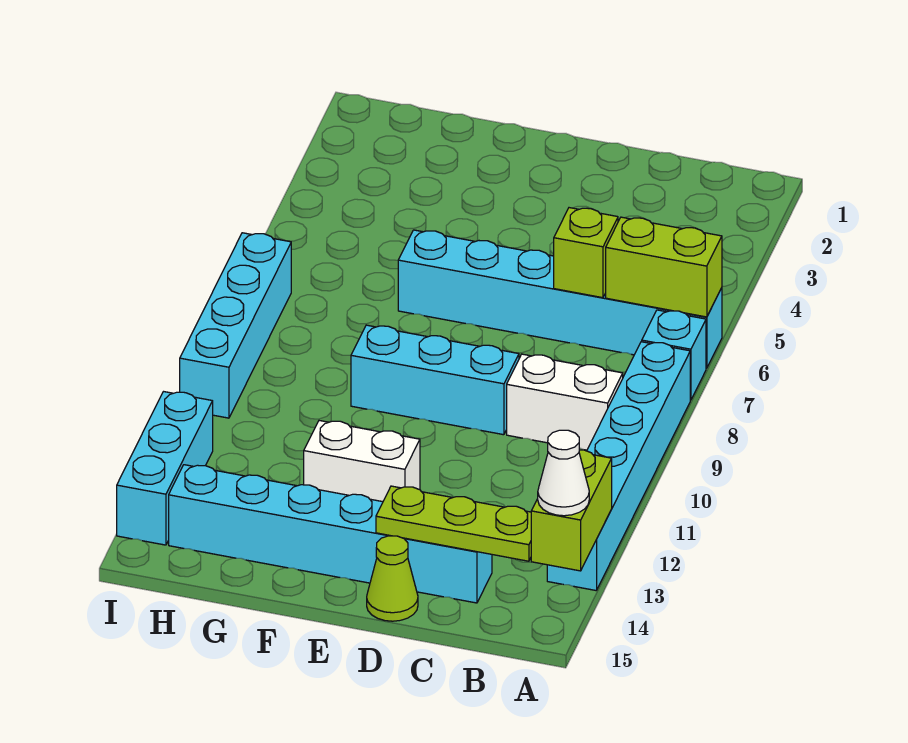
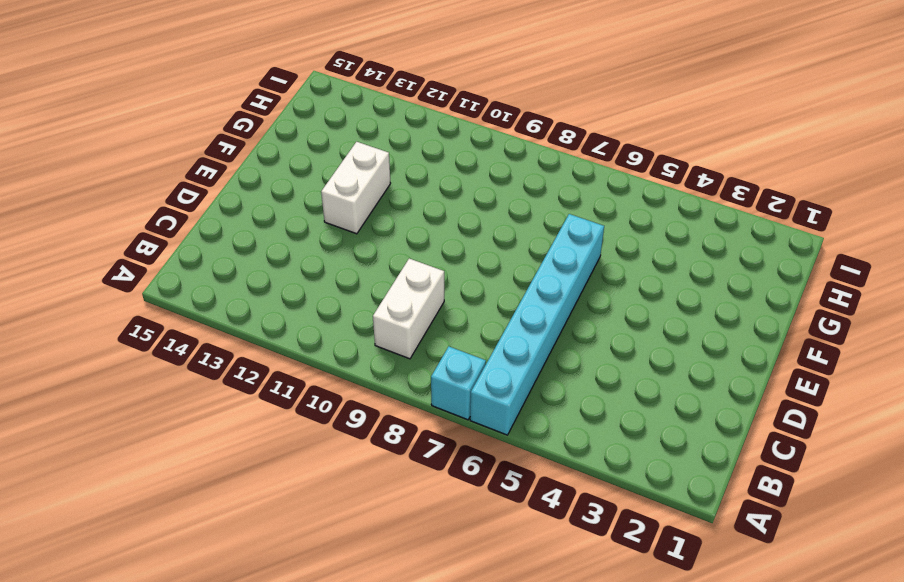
none -> cyan 1x6 brick [547,342,690,590]
none -> cyan 1x6 brick [169,465,492,603]
none -> cyan 1x3 brick [351,325,519,435]

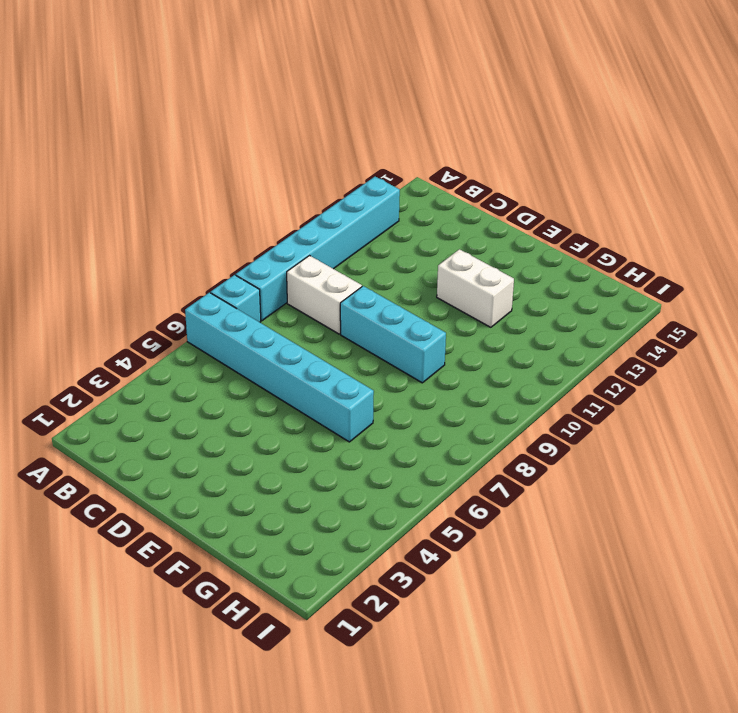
none -> cyan 1x6 brick [169,465,492,603]
none -> lime 1x1 cone [367,536,418,621]
none -> cyan 1x4 brick [180,233,291,418]

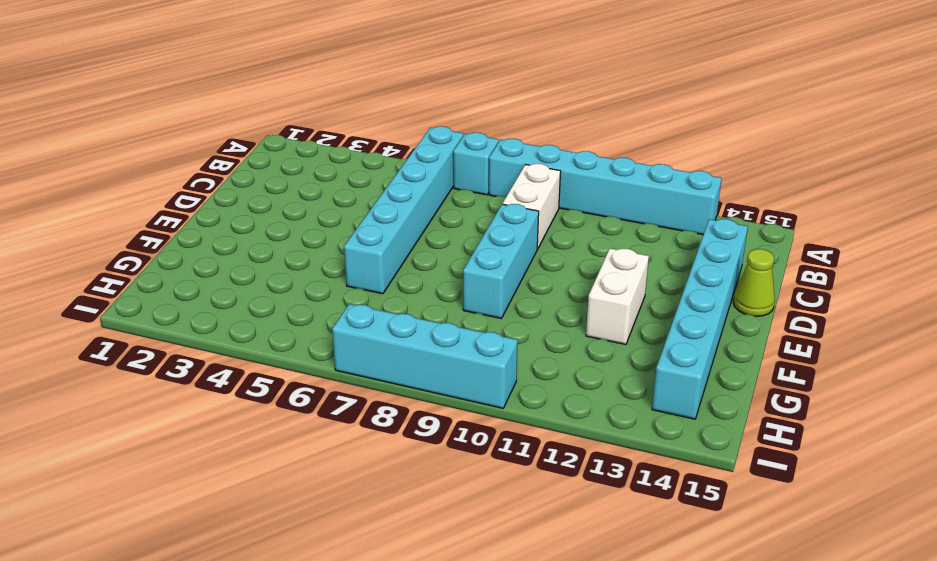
none -> cyan 1x3 brick [117,392,213,545]
none -> lime 1x2 brick [606,217,722,317]
none -> lime 1x2 brick [531,450,612,571]

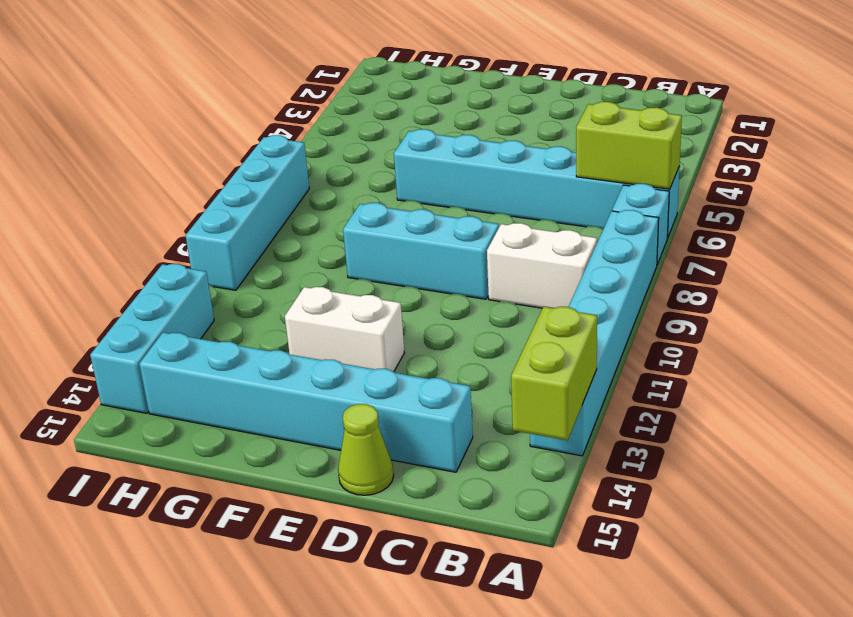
none -> lime 1x3 plate [376,486,531,561]
none -> lime 1x1 brick [554,208,618,298]
none -> white 1x1 cone [538,430,589,516]

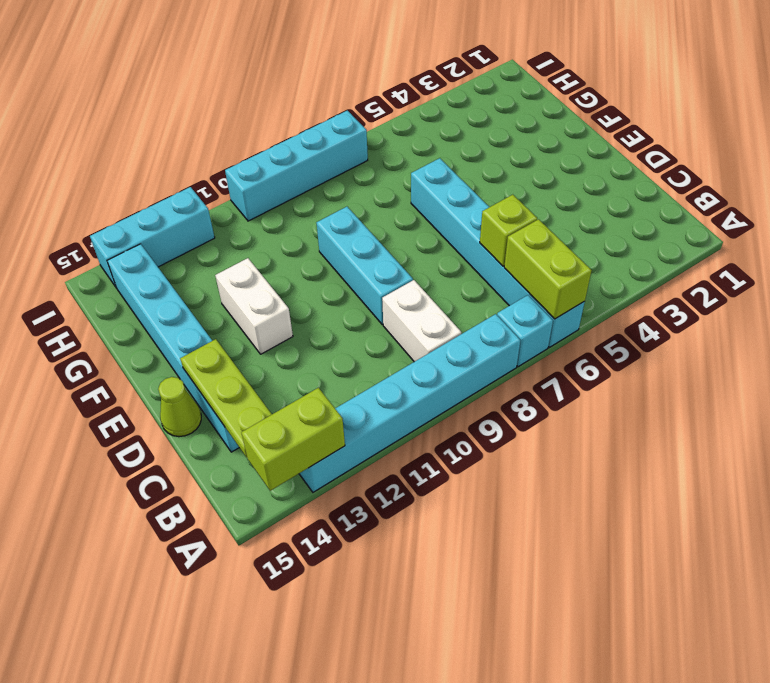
none -> white 1x1 cone [538,430,589,516]

